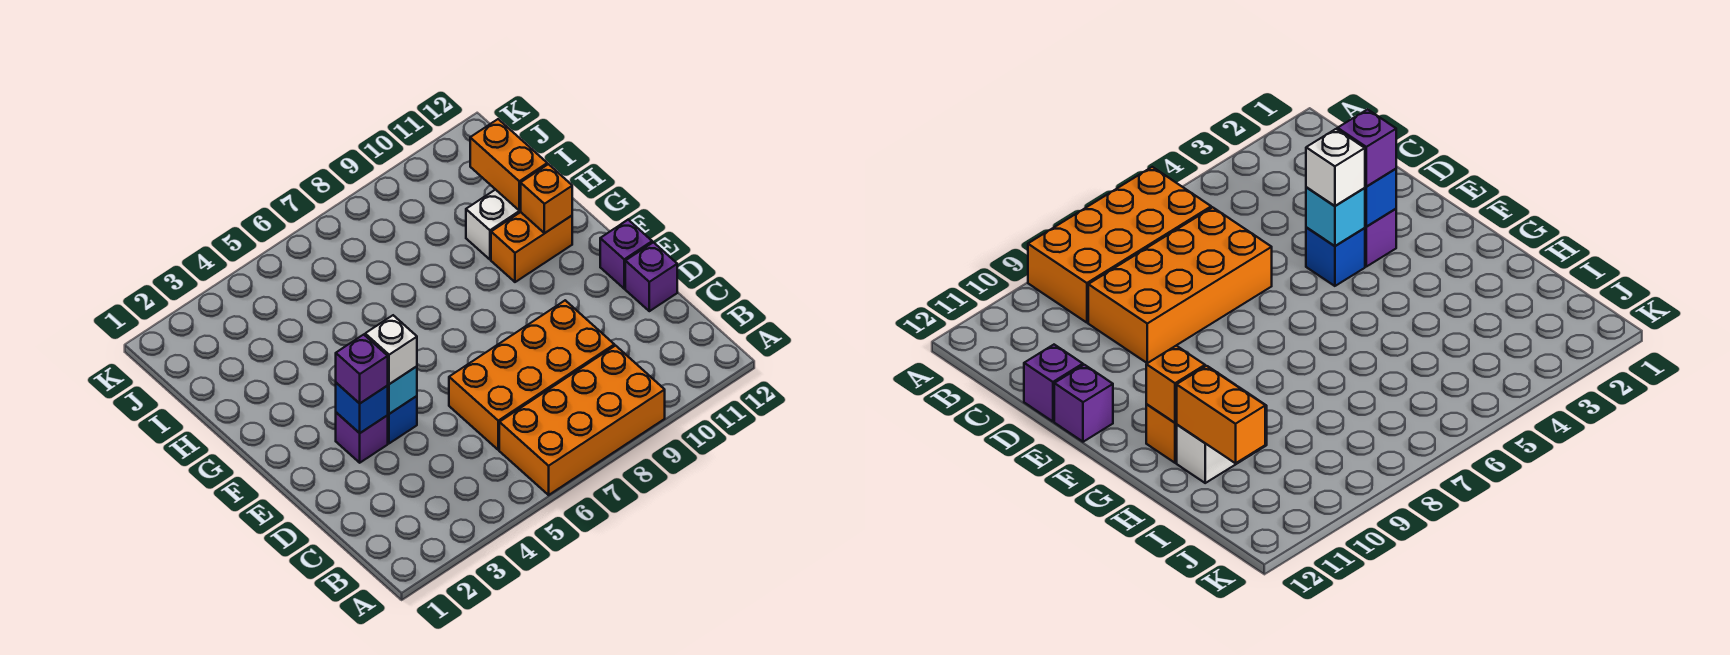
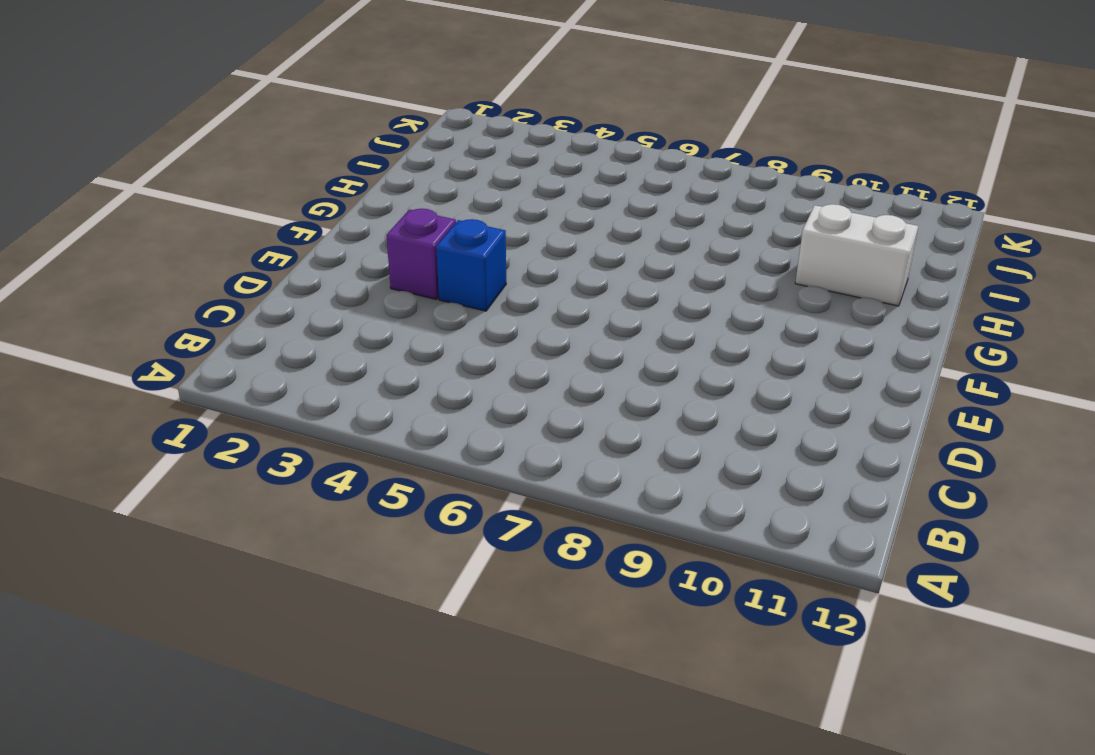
none -> orange 2x4 brick [499,346,665,495]
none -> orange 2x4 brick [449,300,614,450]
none -> purple 1x1 brick [625,242,677,311]

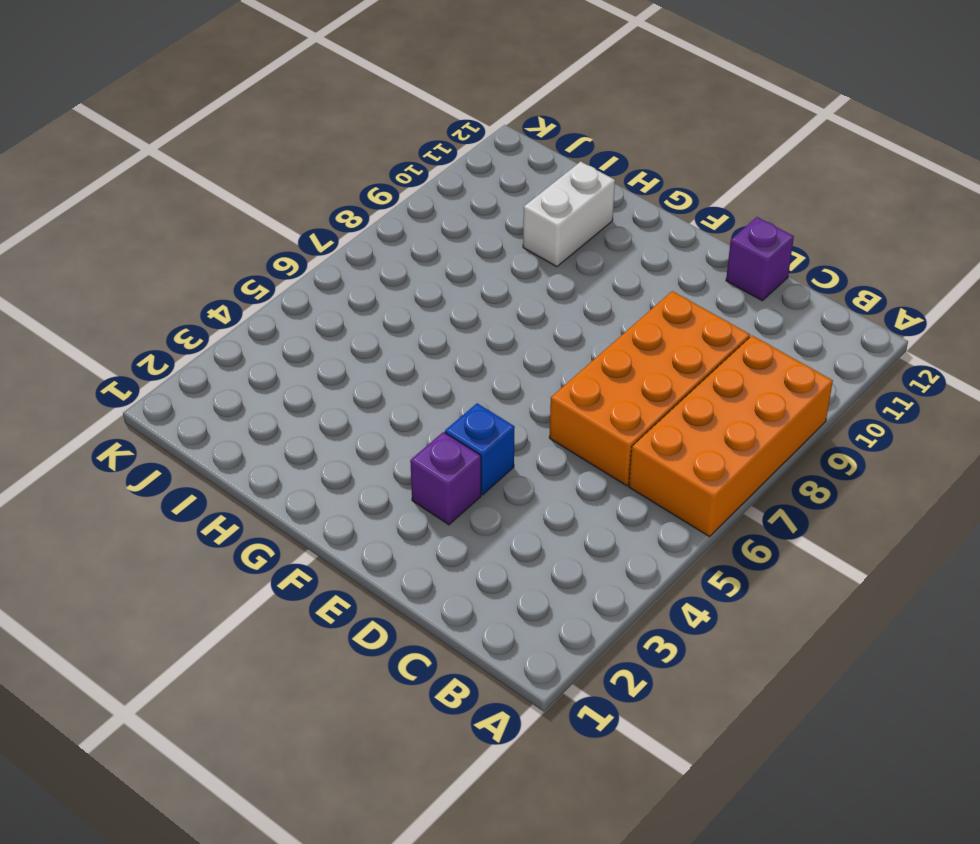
none -> purple 1x1 brick [600,220,652,289]
none -> orange 1x2 brick [491,212,572,282]
none -> blue 1x1 brick [336,383,388,433]

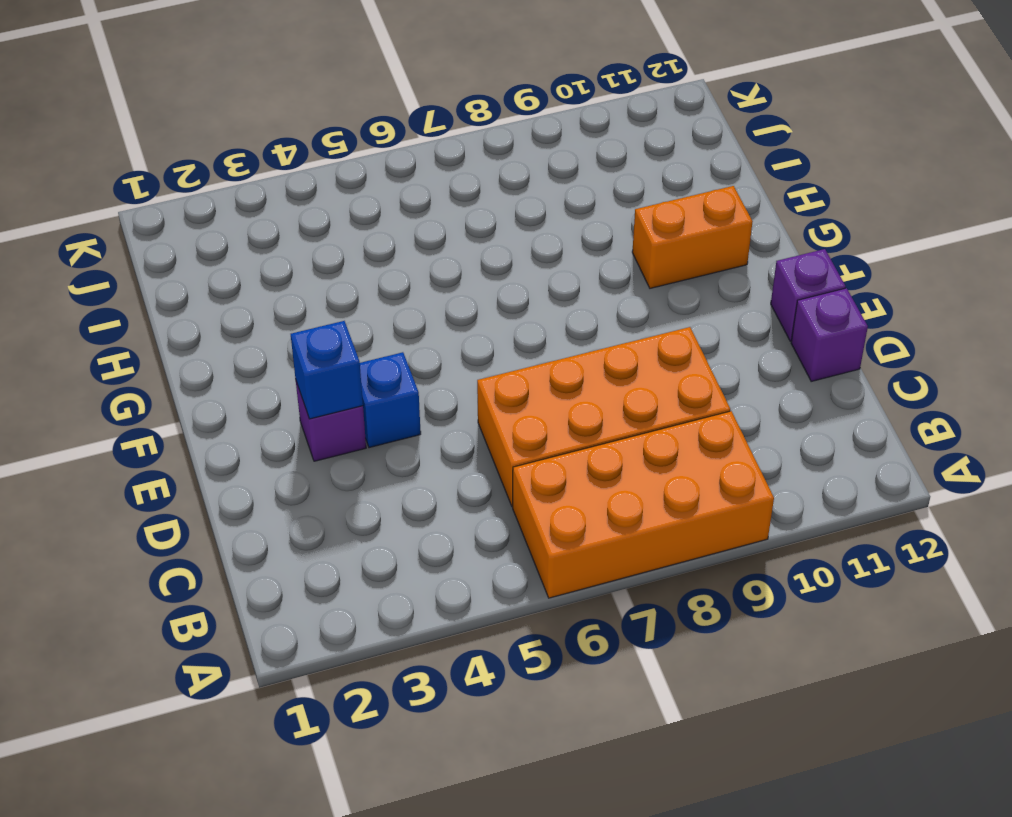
none -> white 1x2 brick [466,189,521,259]
none -> cyan 1x1 brick [387,366,417,414]
none -> orange 1x1 brick [521,164,572,233]

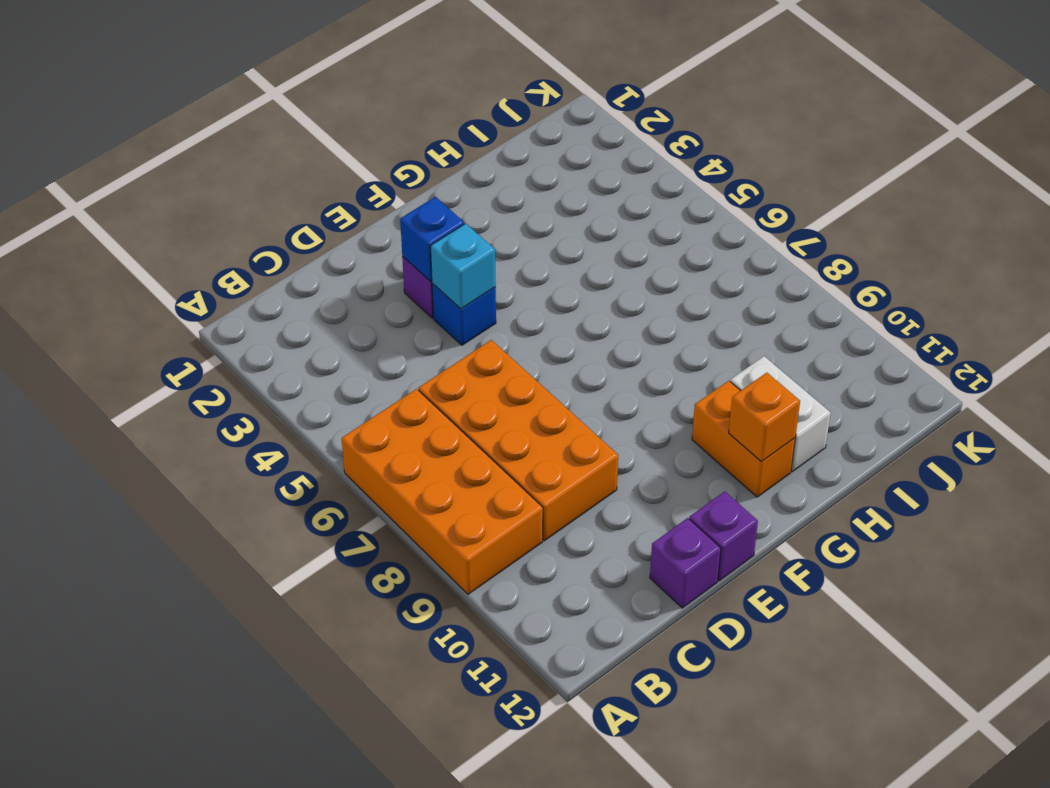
none -> orange 1x2 brick [470,119,547,211]
none -> purple 1x1 brick [336,335,388,403]
none -> white 1x1 brick [365,315,417,384]

